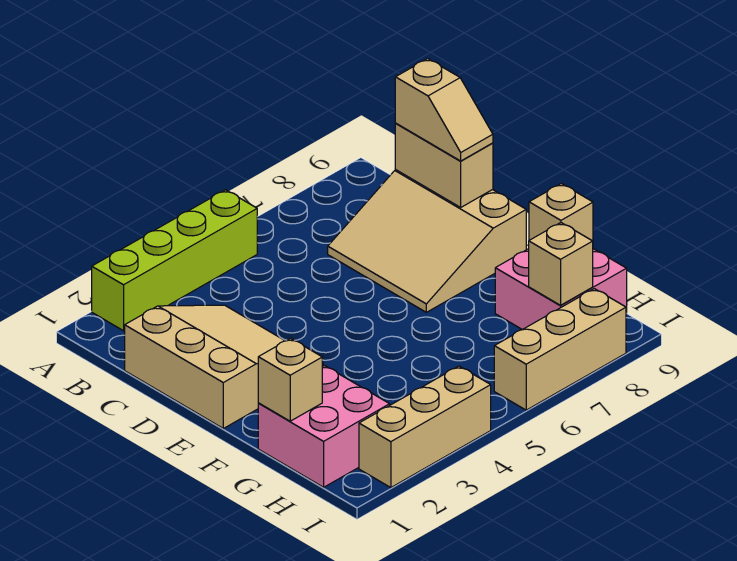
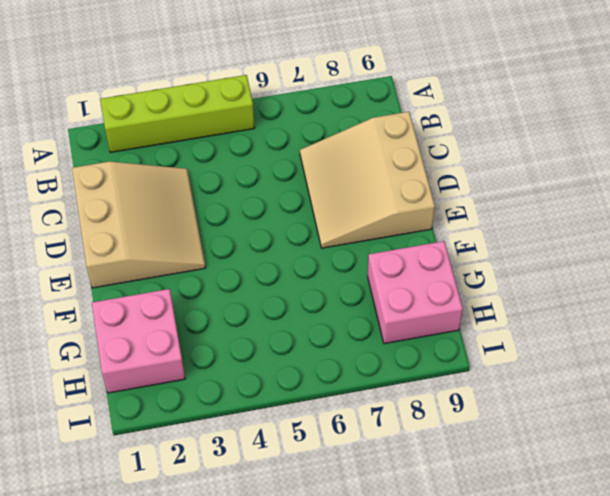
none -> tan 1x3 brick [359,366,491,488]
none -> tan 1x3 brick [494,289,626,410]
none -> tan 1x2 brick [395,124,493,207]

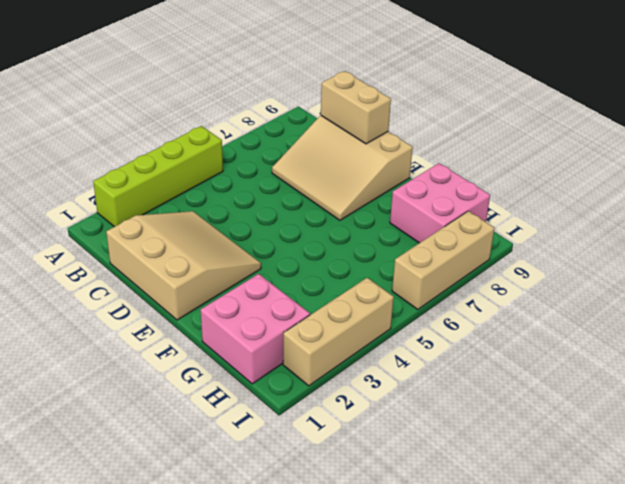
none -> tan 1x1 brick [258,338,322,421]
none -> tan 1x1 brick [529,184,593,241]
none -> tan 1x1 brick [529,223,593,306]

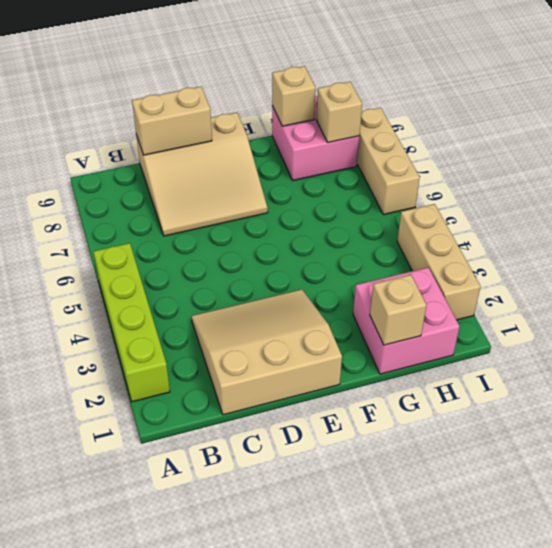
none -> tan 1x2 slope [395,59,493,161]

